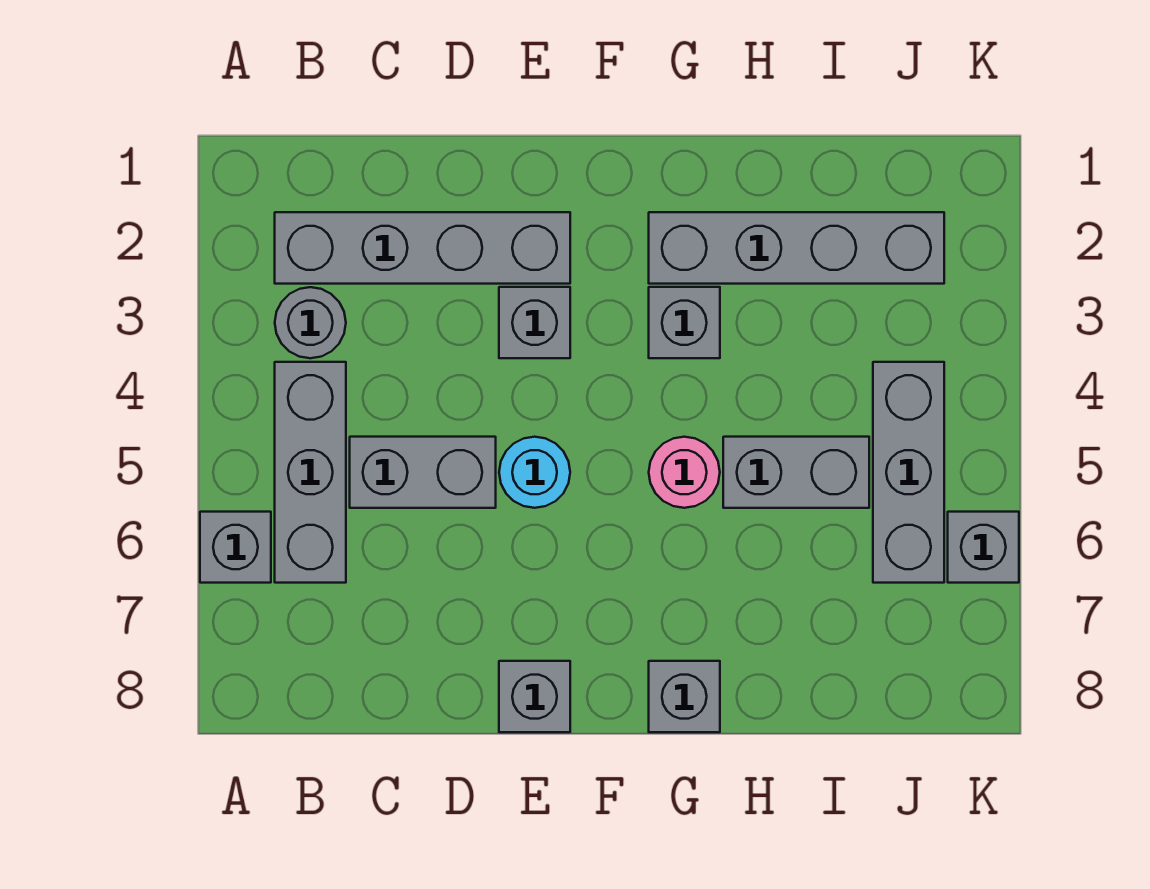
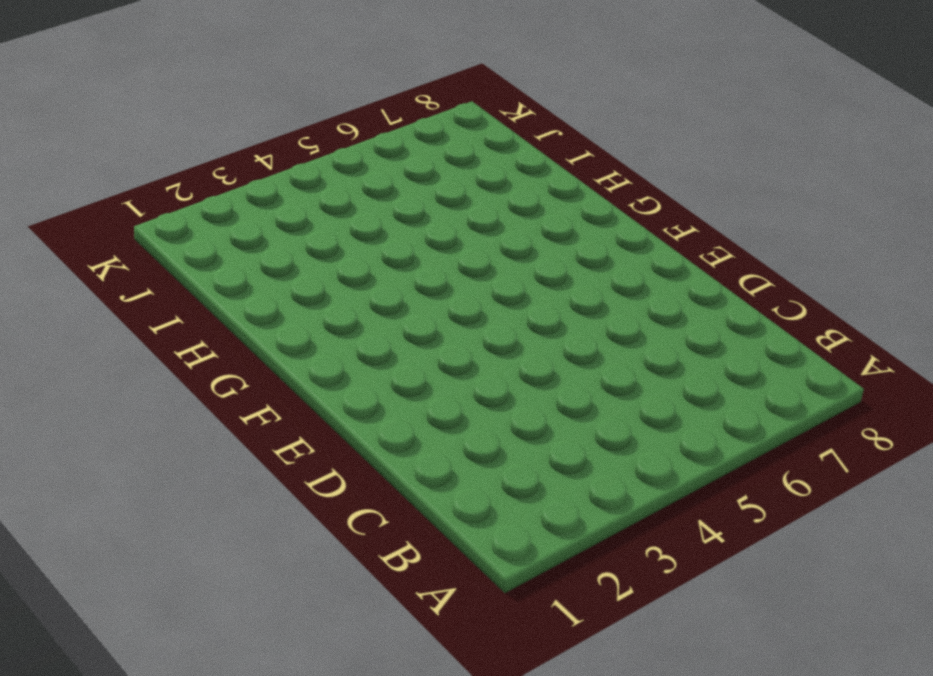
none -> grey 1x1 brick [200,512,271,583]
none -> grey 1x4 brick [275,212,570,284]
none -> grey 1x1 round brick [275,287,346,358]

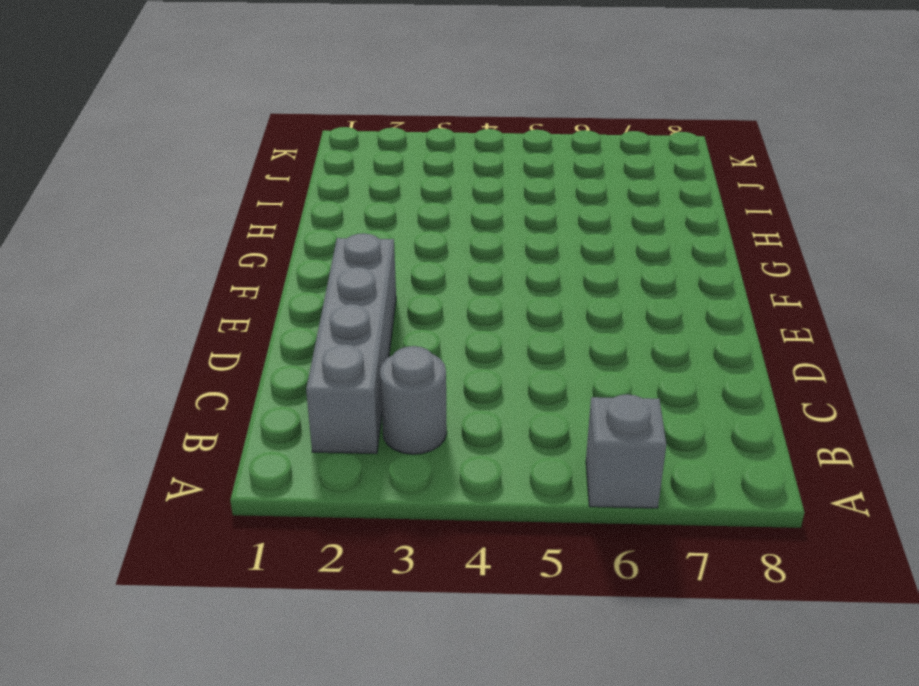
none -> grey 1x3 brick [275,362,346,583]
none -> grey 1x2 brick [350,437,496,508]
none -> grey 1x1 brick [499,287,570,358]

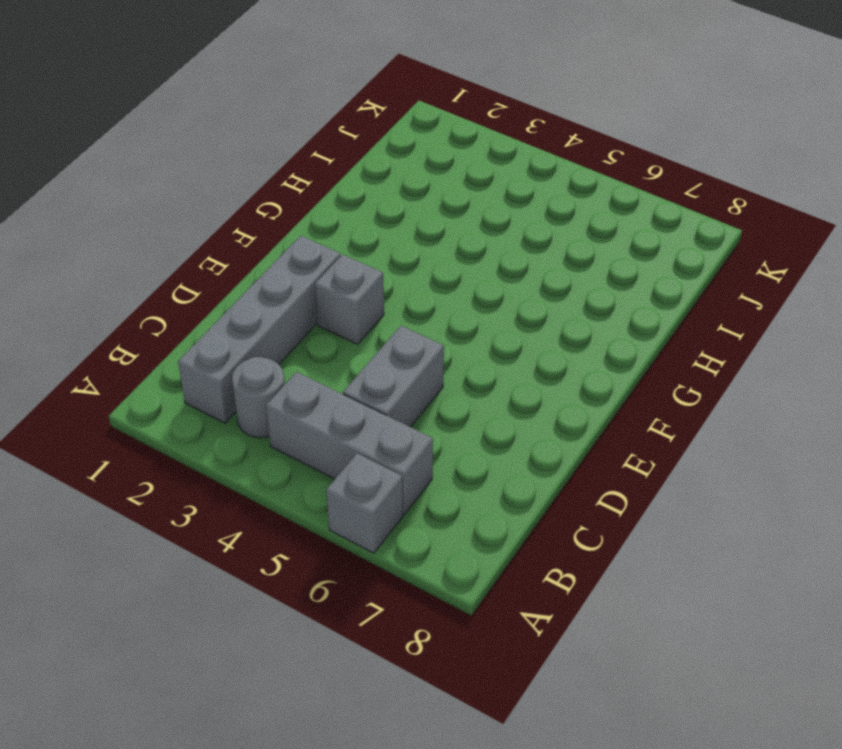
none -> cyan 1x1 round brick [499,437,570,508]
none -> grey 1x1 brick [499,661,570,732]
none -> grey 1x4 brick [649,212,944,284]

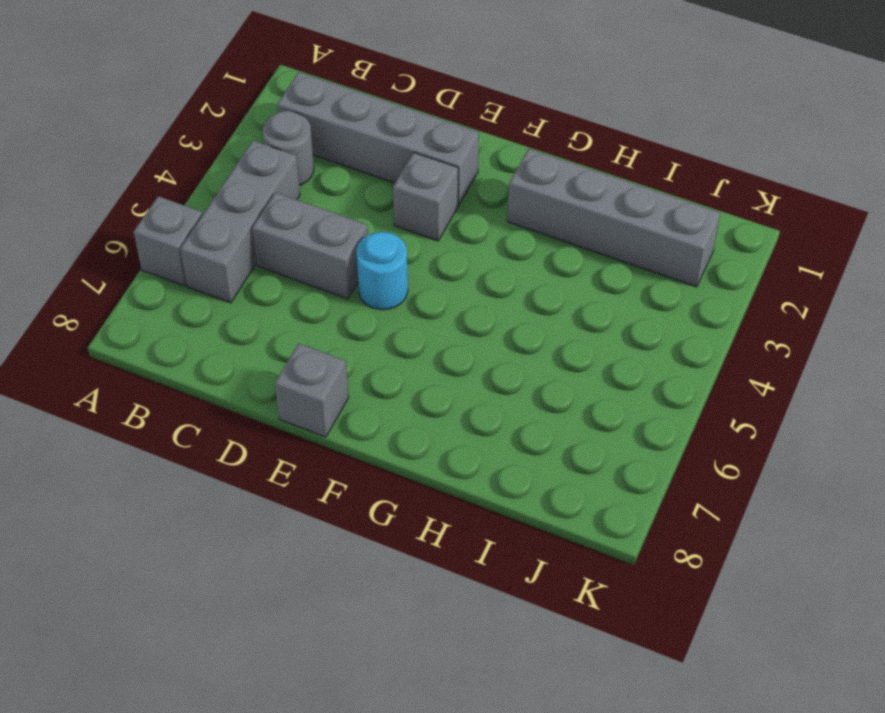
none -> grey 1x1 brick [649,287,720,358]
none -> pink 1x1 round brick [649,437,720,508]
none -> grey 1x1 brick [649,661,720,732]

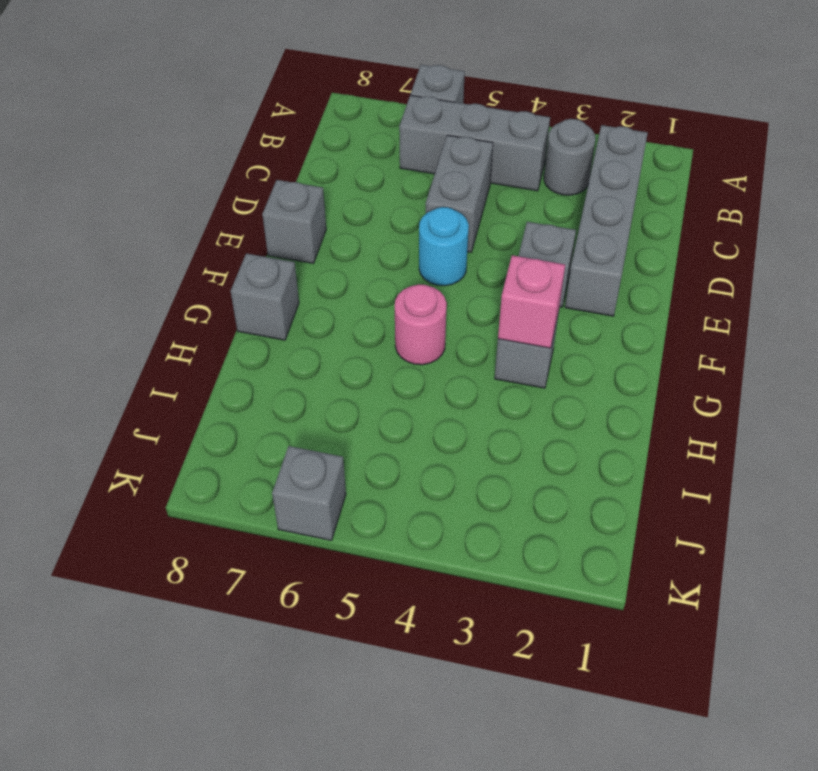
pink 1x1 brick [498,255,565,348] -> none
none -> grey 1x4 brick [649,212,944,284]
none -> grey 1x2 brick [723,437,869,508]
none -> grey 1x3 brick [873,362,944,583]

